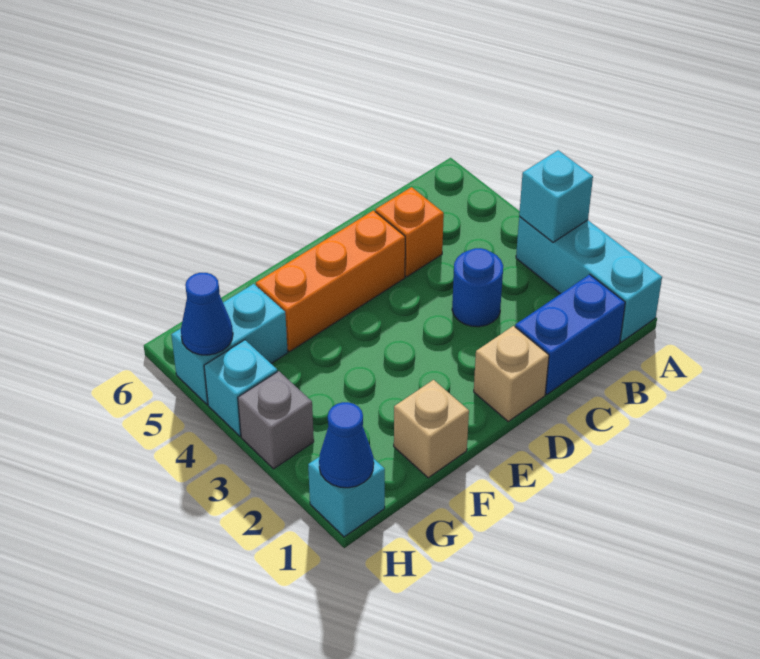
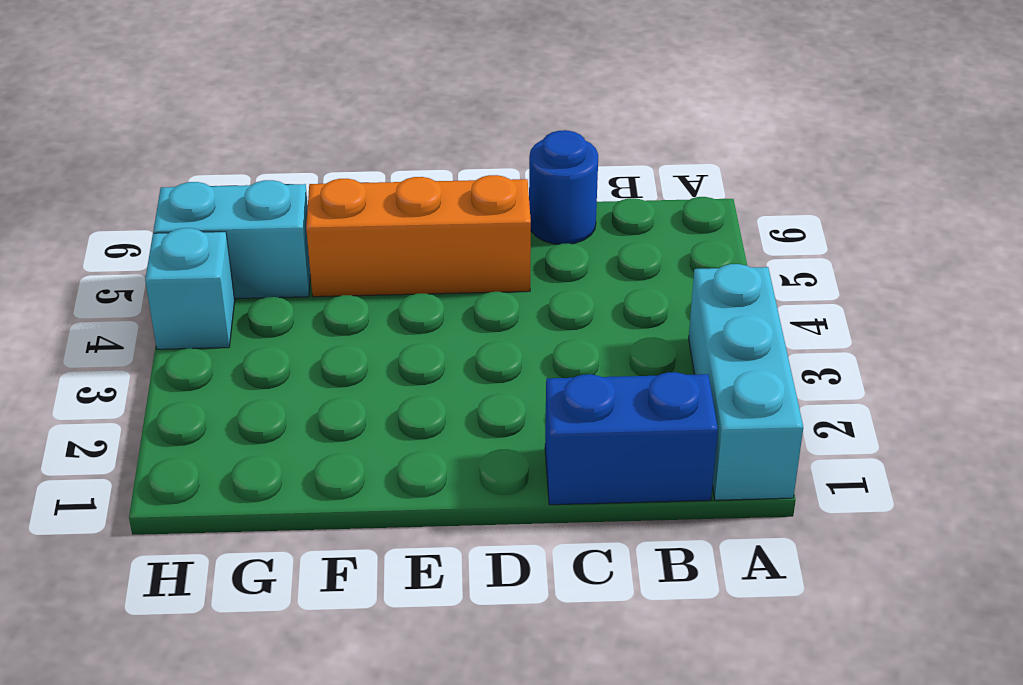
blue 1x1 round brick [529,130,598,244] -> blue 1x1 round brick moved to [452,248,503,327]
none -> orange 1x1 brick [375,187,444,277]
none -> tan 1x1 brick [474,326,549,421]
none -> tan 1x1 brick [394,380,469,478]

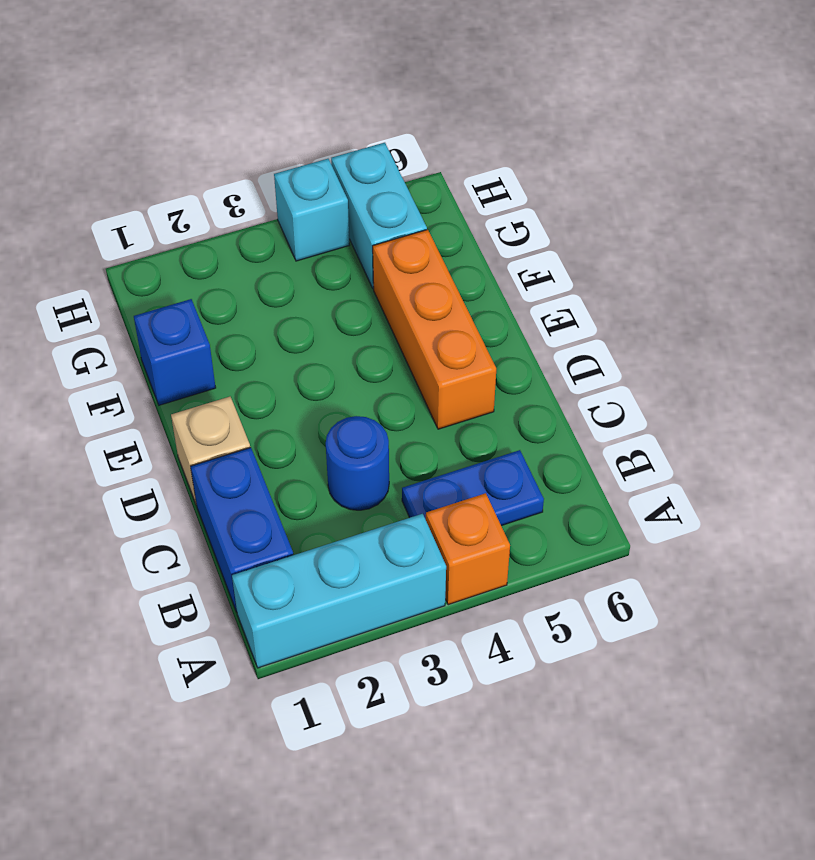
orange 1x1 brick [426,493,510,605] -> orange 1x1 brick moved to [375,187,444,277]
blue 1x2 plate [402,450,544,526] -> none
blue 1x1 brick [134,299,216,405] -> tan 1x1 brick [394,380,469,478]
none -> cyan 1x1 brick [308,457,385,537]
none -> grey 1x1 brick [238,371,314,469]
none -> cyan 1x1 brick [519,150,593,242]

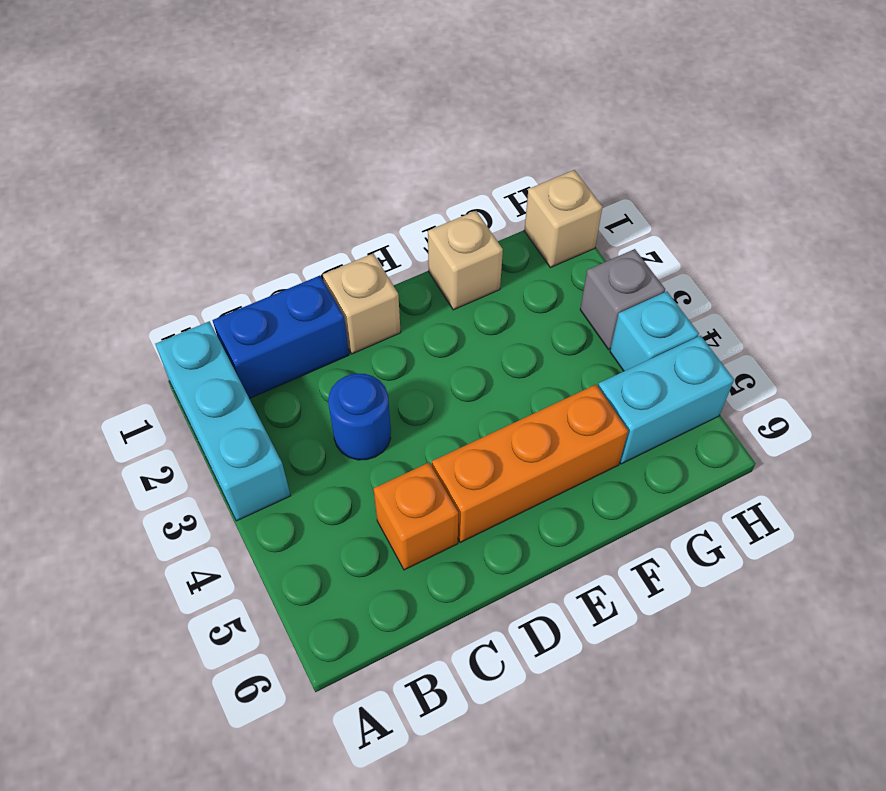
tan 1x1 brick [524,170,602,268] -> cyan 1x1 brick [308,457,385,537]
none -> cyan 1x1 brick [519,150,593,242]
none -> blue 1x1 cone [319,402,374,488]
none -> blue 1x1 cone [181,273,233,355]

